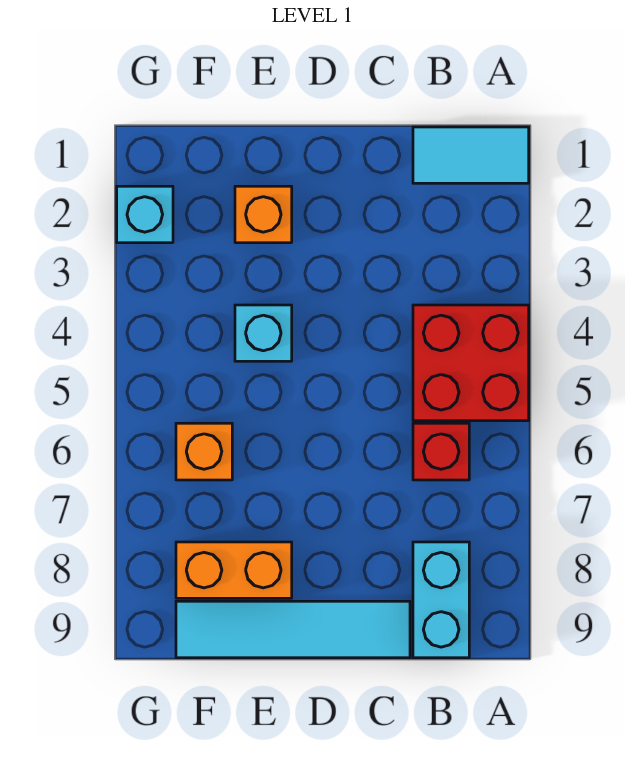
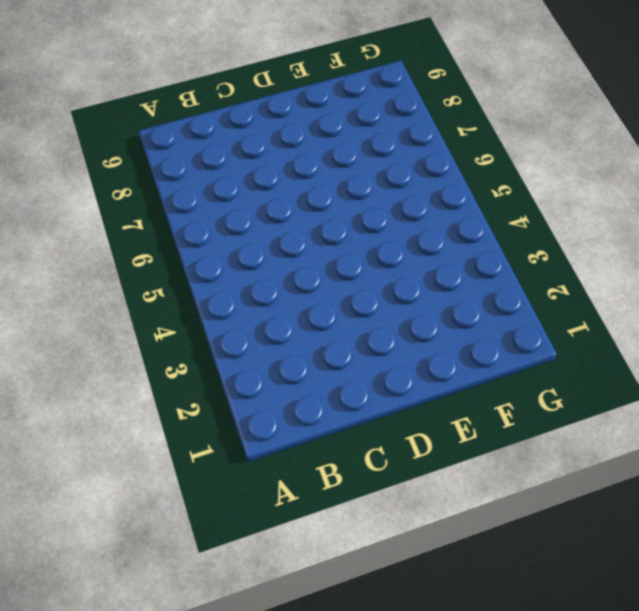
none -> cyan 1x2 tile [413,127,529,183]
none -> red 2x2 brick [413,305,529,421]

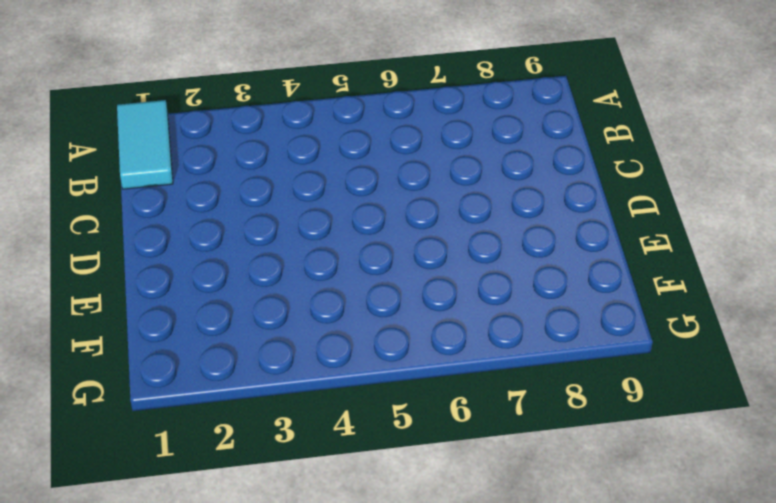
none -> red 2x2 brick [413,305,529,421]
none -> red 1x1 brick [413,423,469,480]

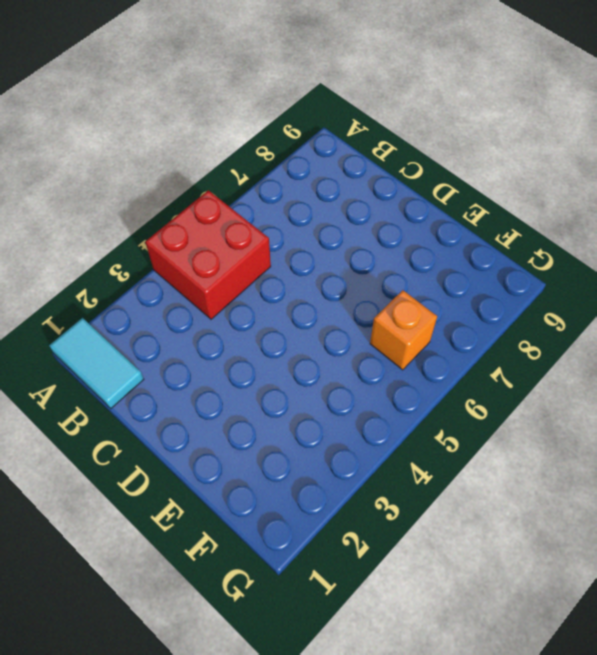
none -> red 1x1 brick [413,423,469,480]
none -> cyan 1x2 brick [413,542,469,658]

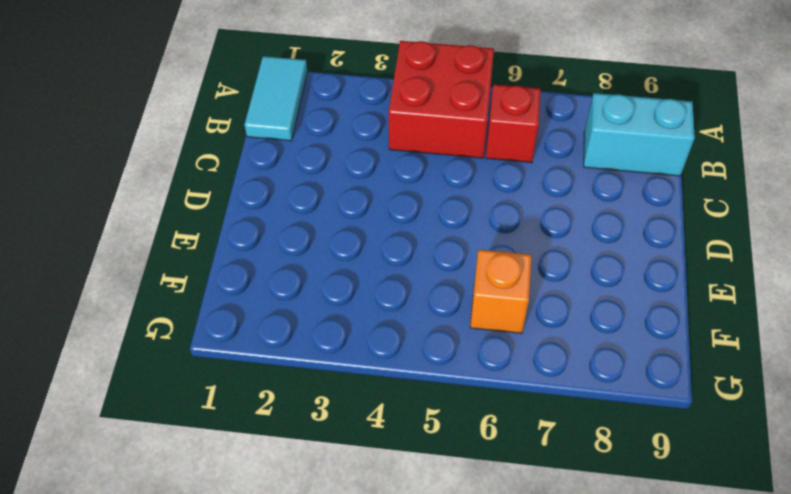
none -> cyan 1x4 tile [176,601,410,658]
none -> orange 1x1 brick [235,186,292,243]

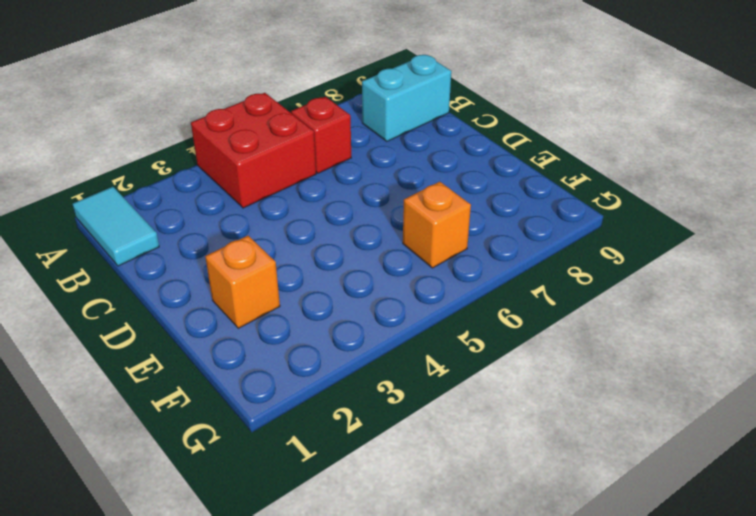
none -> cyan 1x4 tile [176,601,410,658]
none -> cyan 1x1 brick [235,305,292,361]

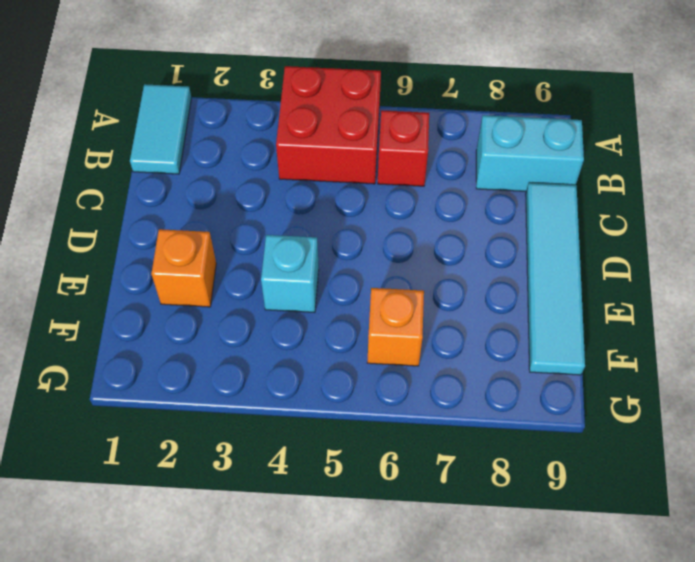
none -> orange 1x2 brick [176,542,292,598]
none -> cyan 1x1 brick [117,186,173,243]

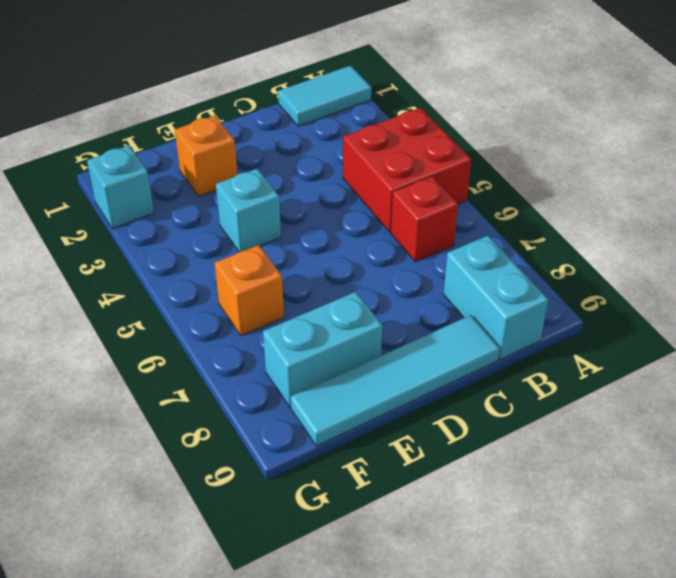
cyan 1x2 brick [263,292,382,407] -> orange 1x2 brick [176,542,292,598]

